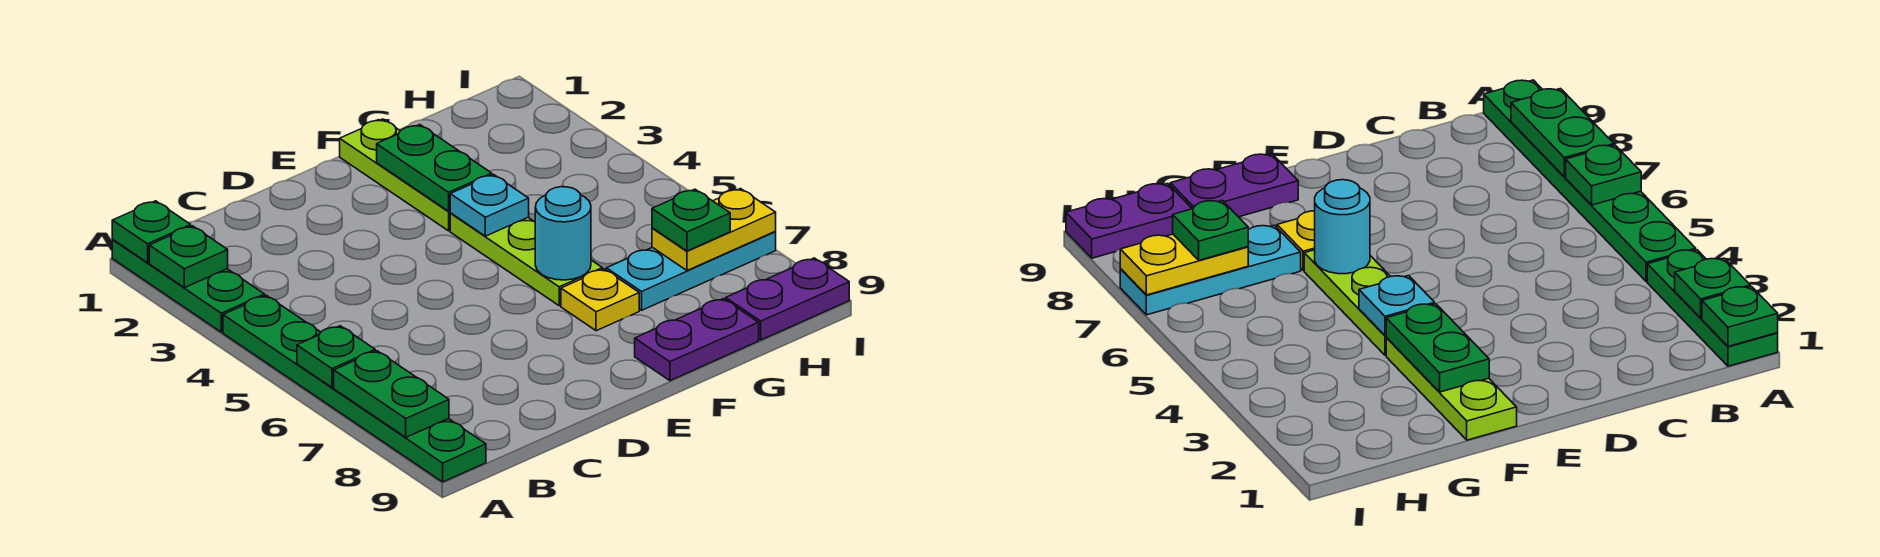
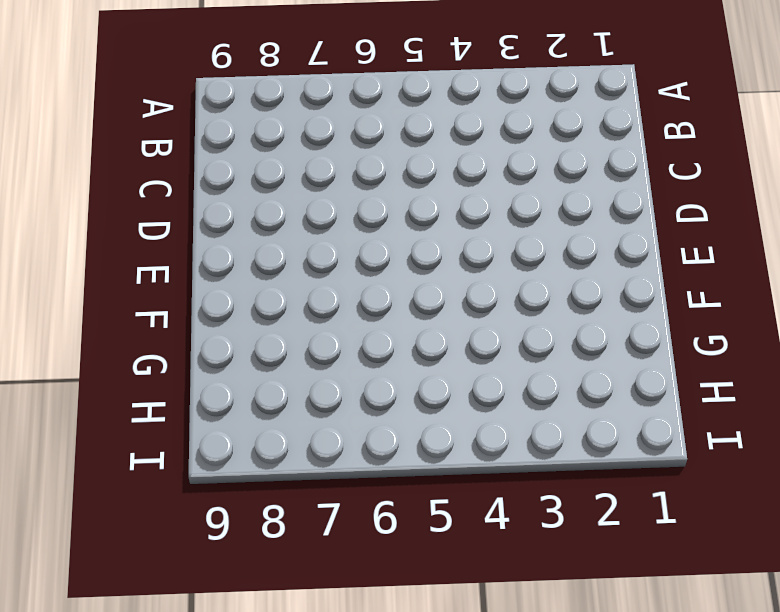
none -> green 1x3 plate [112,240,265,332]
none -> green 1x6 plate [223,295,486,482]
none -> lime 1x3 plate [340,119,450,231]

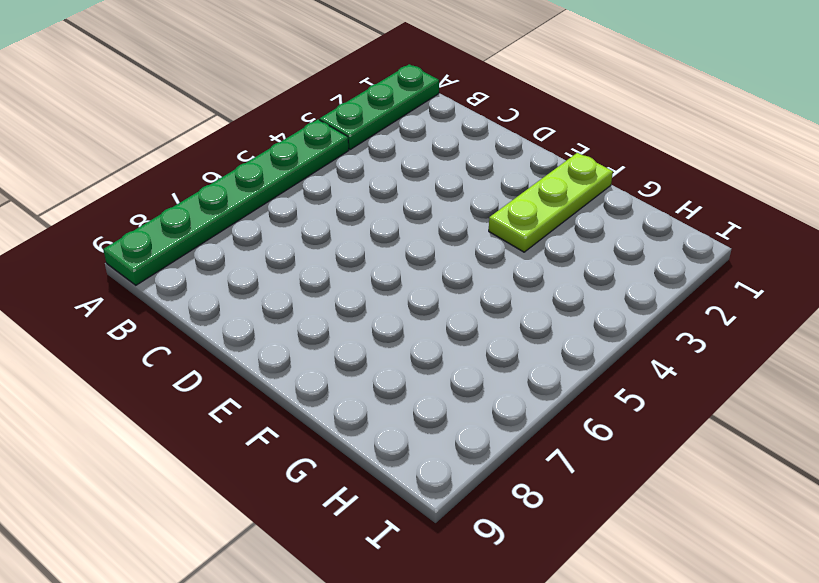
none -> lime 1x3 plate [450,213,602,306]
none -> yellow 1x1 plate [561,269,639,331]
none -> purple 1x2 plate [635,299,759,381]

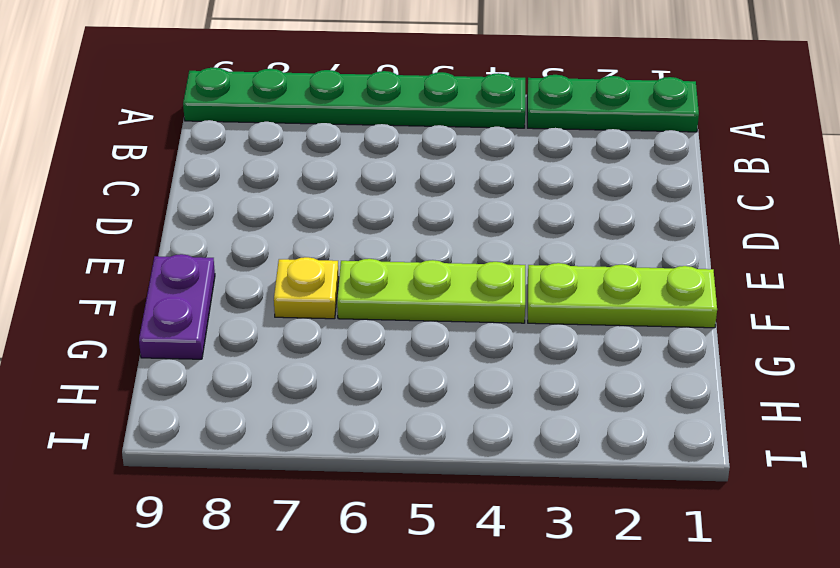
none -> cyan 1x3 plate [606,232,776,310]
none -> purple 1x2 plate [726,258,849,340]
none -> green 1x1 plate [112,201,191,263]

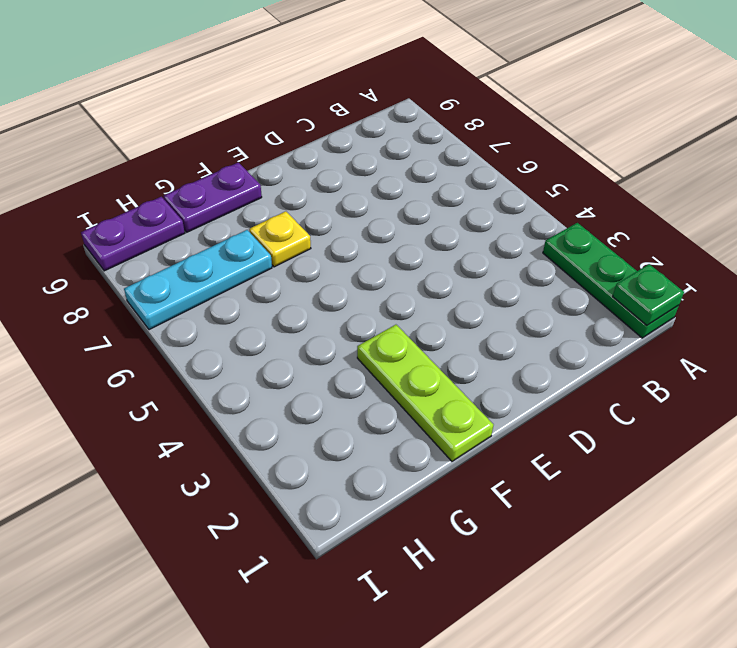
none -> green 1x6 plate [223,295,486,482]
none -> lime 1x3 plate [450,213,602,306]
none -> green 1x1 plate [149,226,228,288]

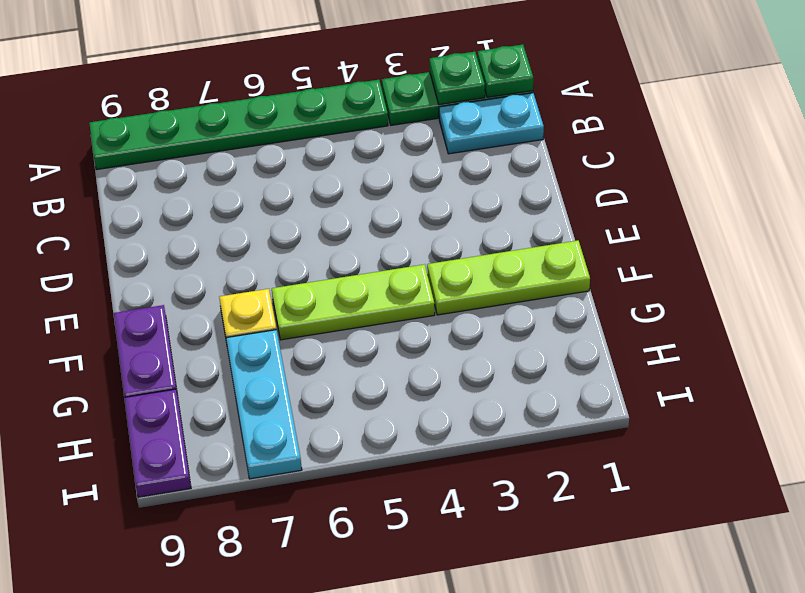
cyan 1x2 plate [439,93,544,154] -> none
none -> green 1x1 plate [297,326,375,387]
none -> green 1x2 plate [334,351,449,437]
none -> green 1x2 plate [377,125,492,211]

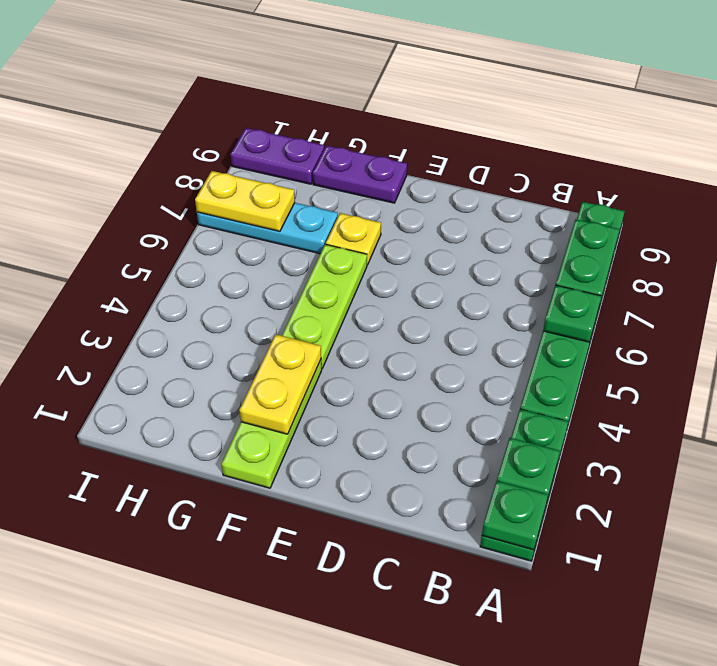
yellow 1x2 plate [239,334,321,434] -> green 1x2 plate [377,125,492,211]
none -> cyan 1x1 plate [450,175,529,236]
none -> cyan 1x1 round brick [535,187,591,280]
none -> green 1x1 plate [652,189,730,251]

